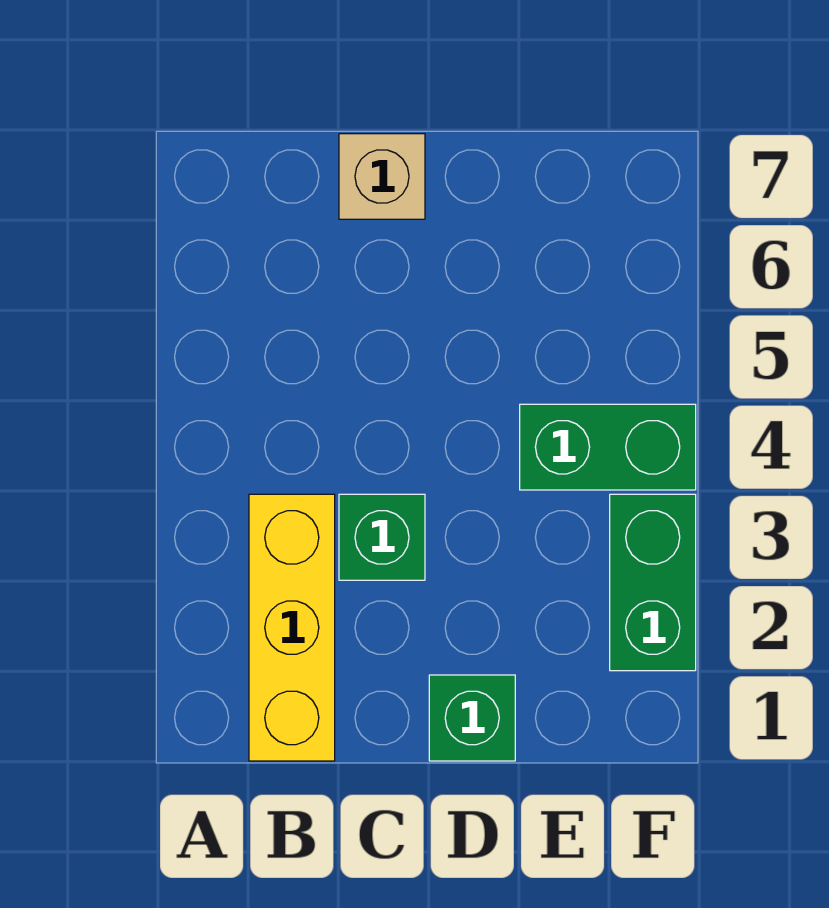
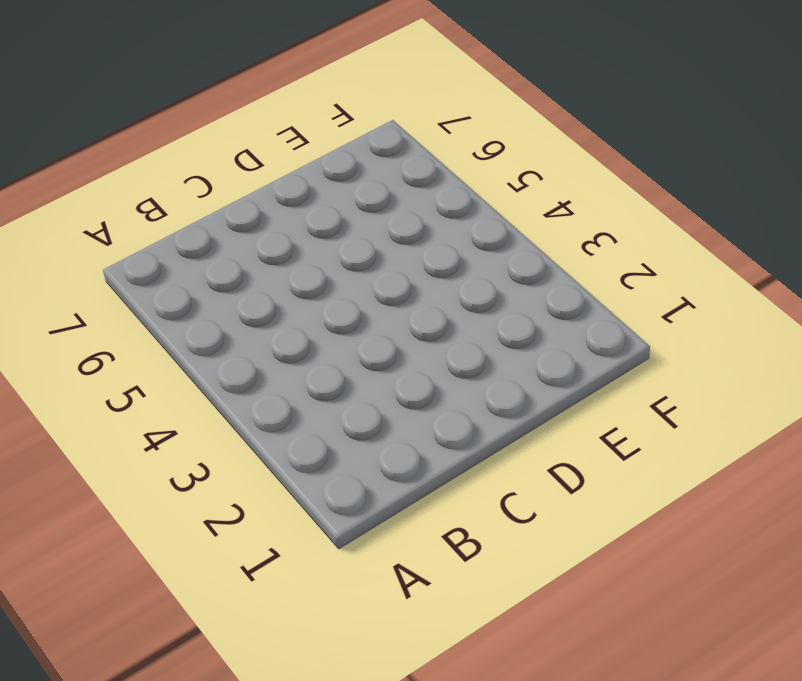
none -> yellow 1x3 brick [249,494,335,761]
none -> green 1x1 brick [339,494,425,580]

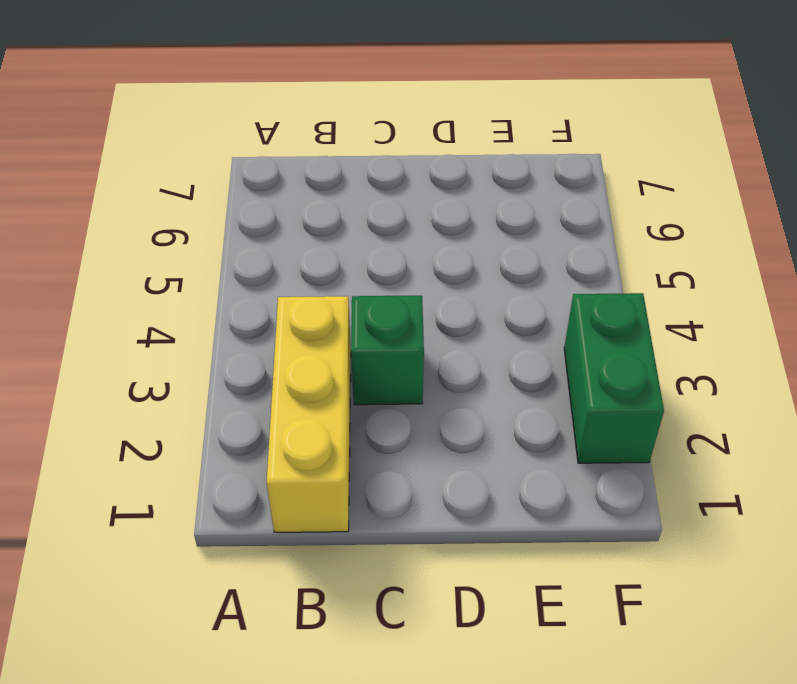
none -> tan 1x1 brick [339,134,425,219]
none -> green 1x1 brick [429,675,515,761]

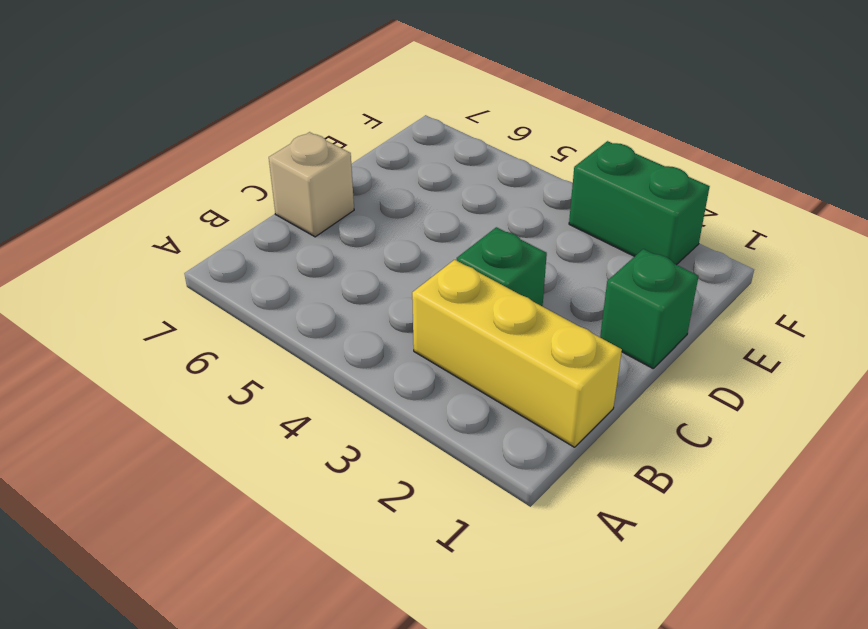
none -> green 1x2 brick [520,404,696,490]

